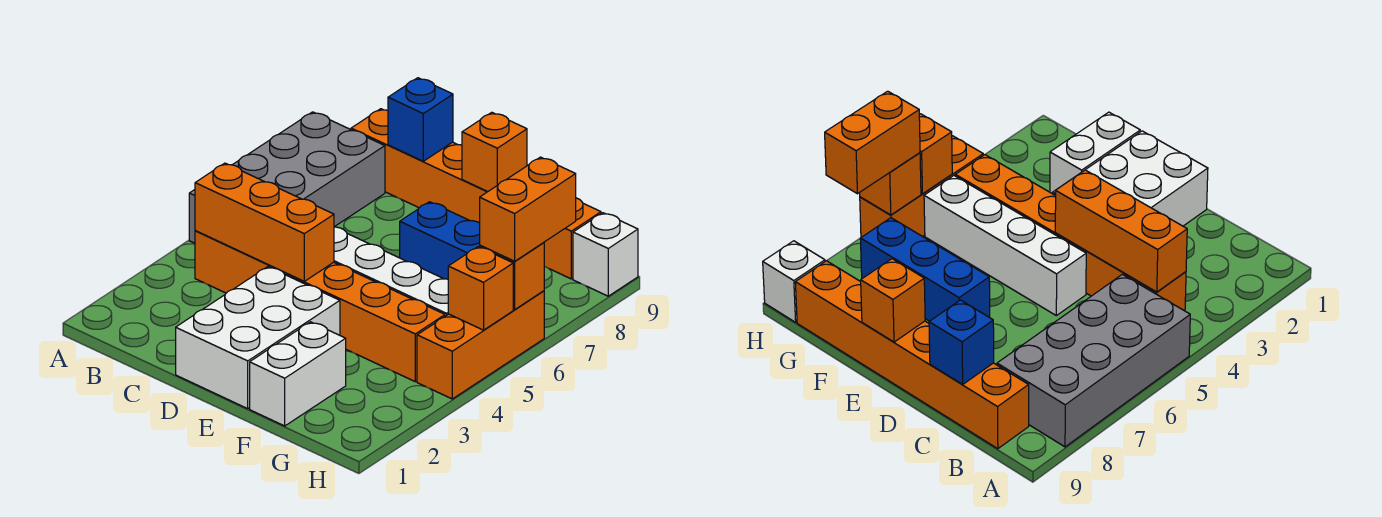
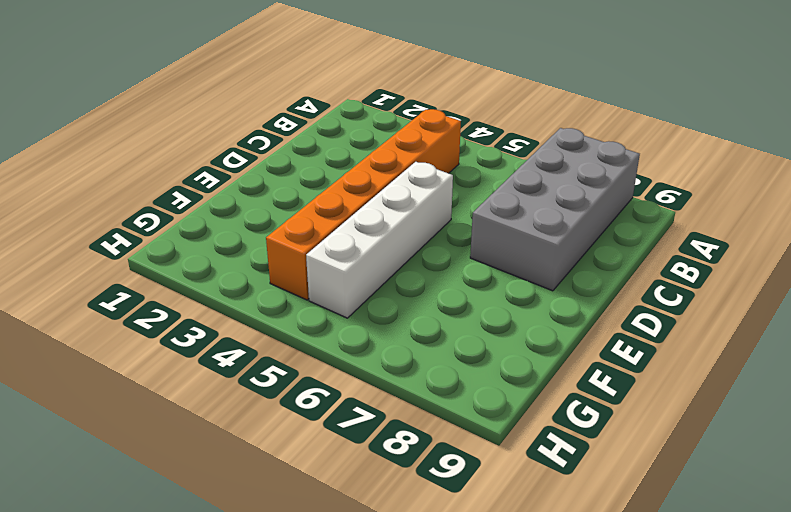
grey 2x4 brick [470,128,640,291] -> grey 2x4 brick turned to [189,112,385,243]
none -> orange 1x6 brick [351,109,601,279]
none -> white 2x3 brick [176,267,340,409]
none -> blue 1x3 brick [400,202,480,279]

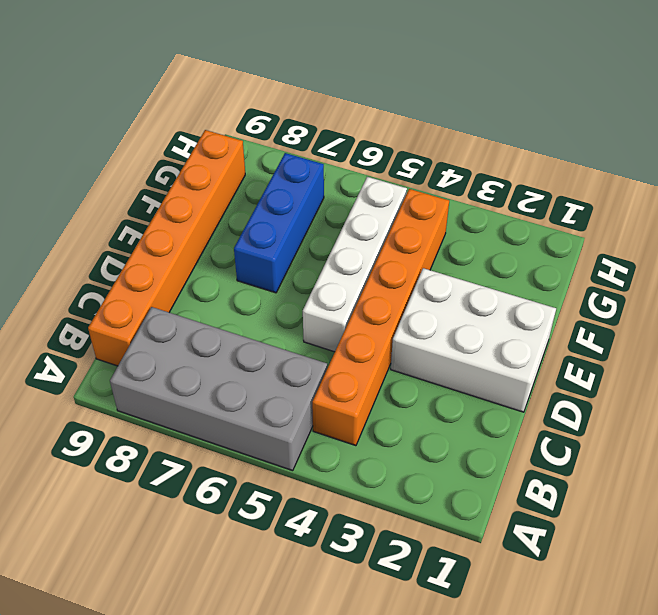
none -> white 1x2 brick [250,322,346,426]
none -> orange 1x3 brick [417,291,544,399]
none -> white 1x1 brick [573,213,638,296]

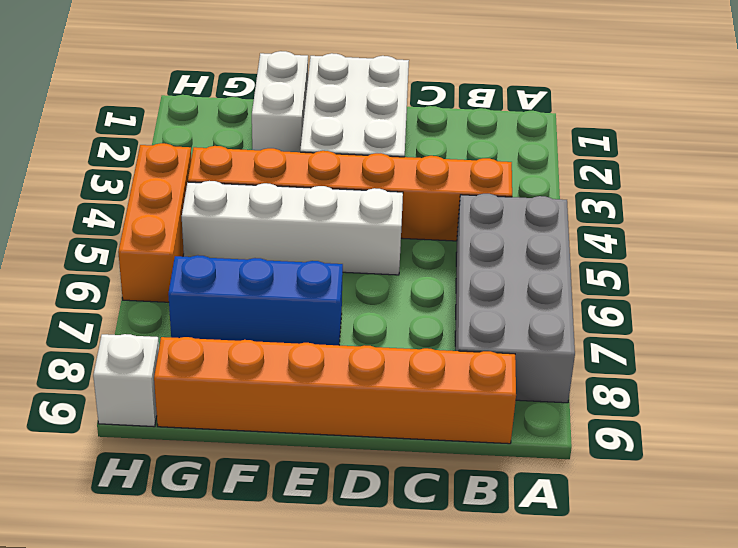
none -> orange 1x3 brick [195,163,334,281]
none -> blue 1x1 brick [388,78,453,161]
none -> orange 1x1 brick [462,112,527,192]

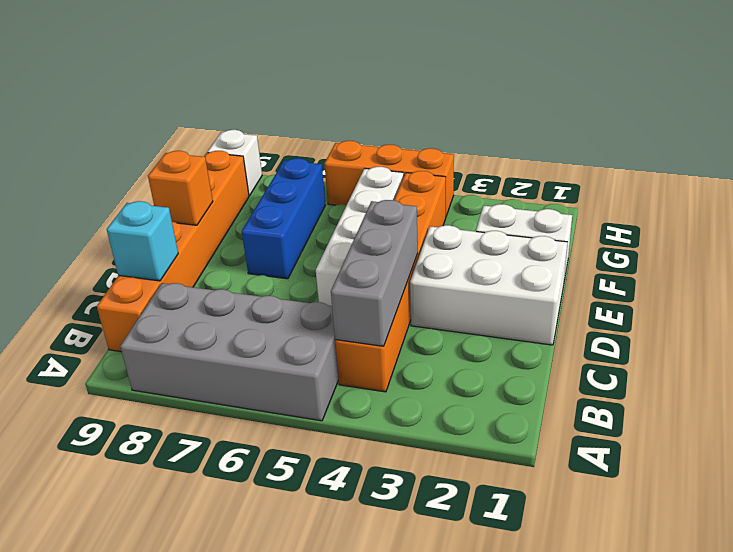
grey 1x3 brick [331,200,418,346] -> orange 1x3 brick [195,163,334,281]
cyan 1x1 brick [107,201,178,281] -> blue 1x1 brick [388,78,453,161]
none -> orange 1x1 brick [448,247,513,330]
none -> orange 1x1 brick [480,243,544,310]
none -> orange 1x2 brick [480,157,576,261]

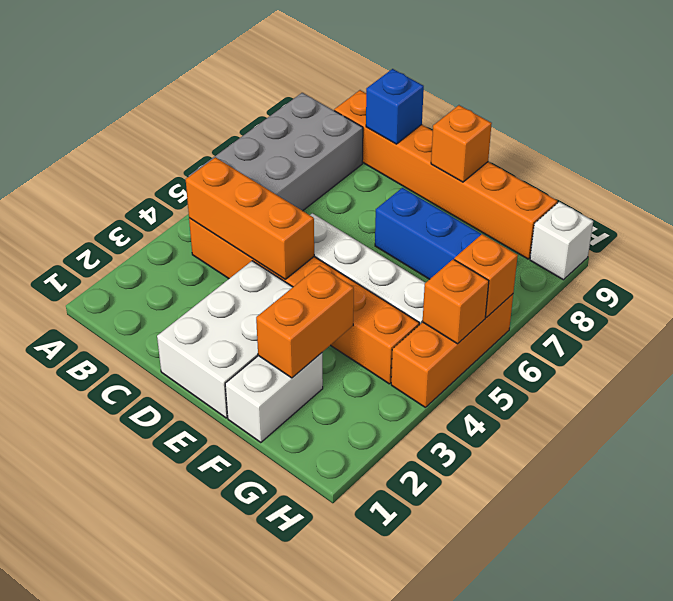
orange 1x2 brick [256,266,354,378] -> orange 1x2 brick moved to [480,157,576,261]

